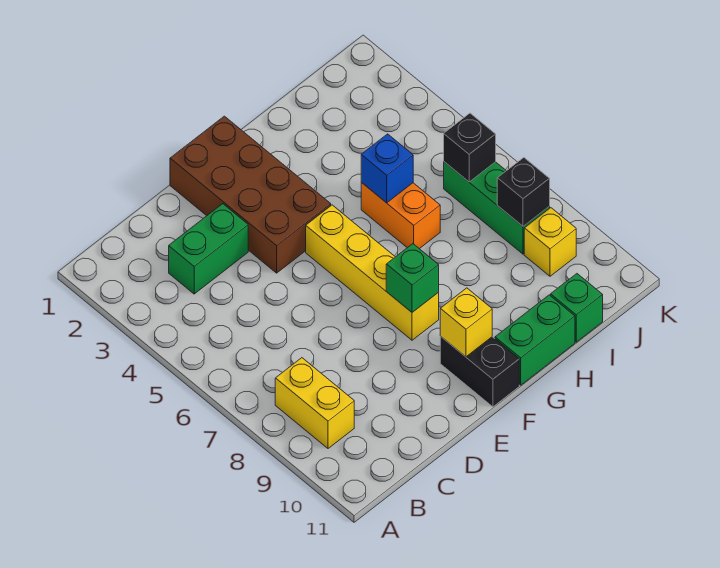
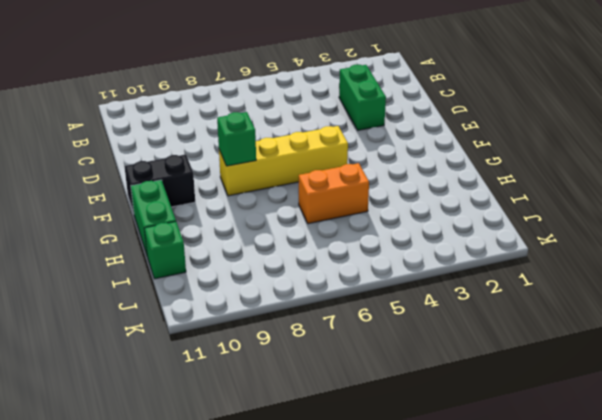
none -> yellow 1x2 brick [275,358,354,448]
none -> brown 2x4 brick [170,116,331,273]
none -> green 1x3 brick [444,162,550,254]

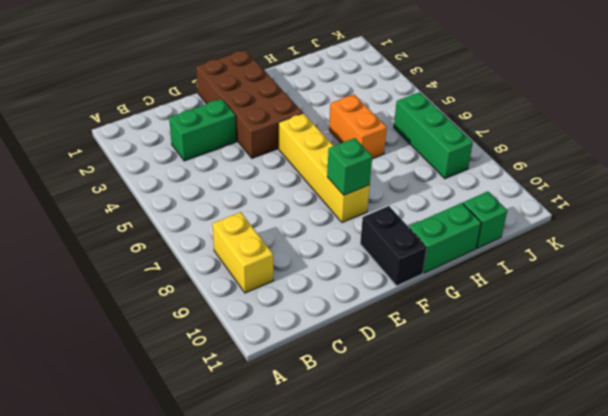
none -> yellow 1x1 brick [524,208,576,276]
none -> yellow 1x1 brick [440,288,492,357]
none -> blue 1x1 brick [361,134,413,203]

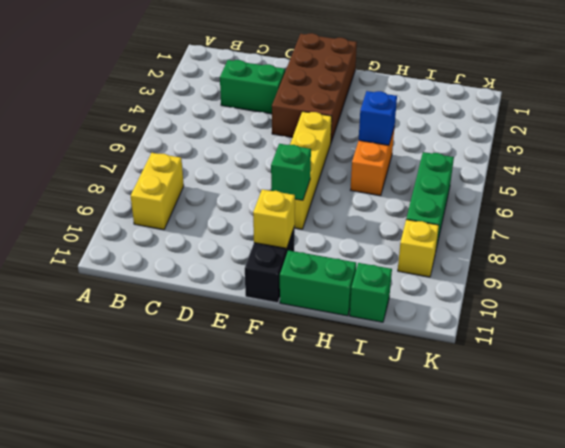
none -> black 1x1 brick [444,113,496,182]
none -> black 1x1 brick [497,158,550,226]

